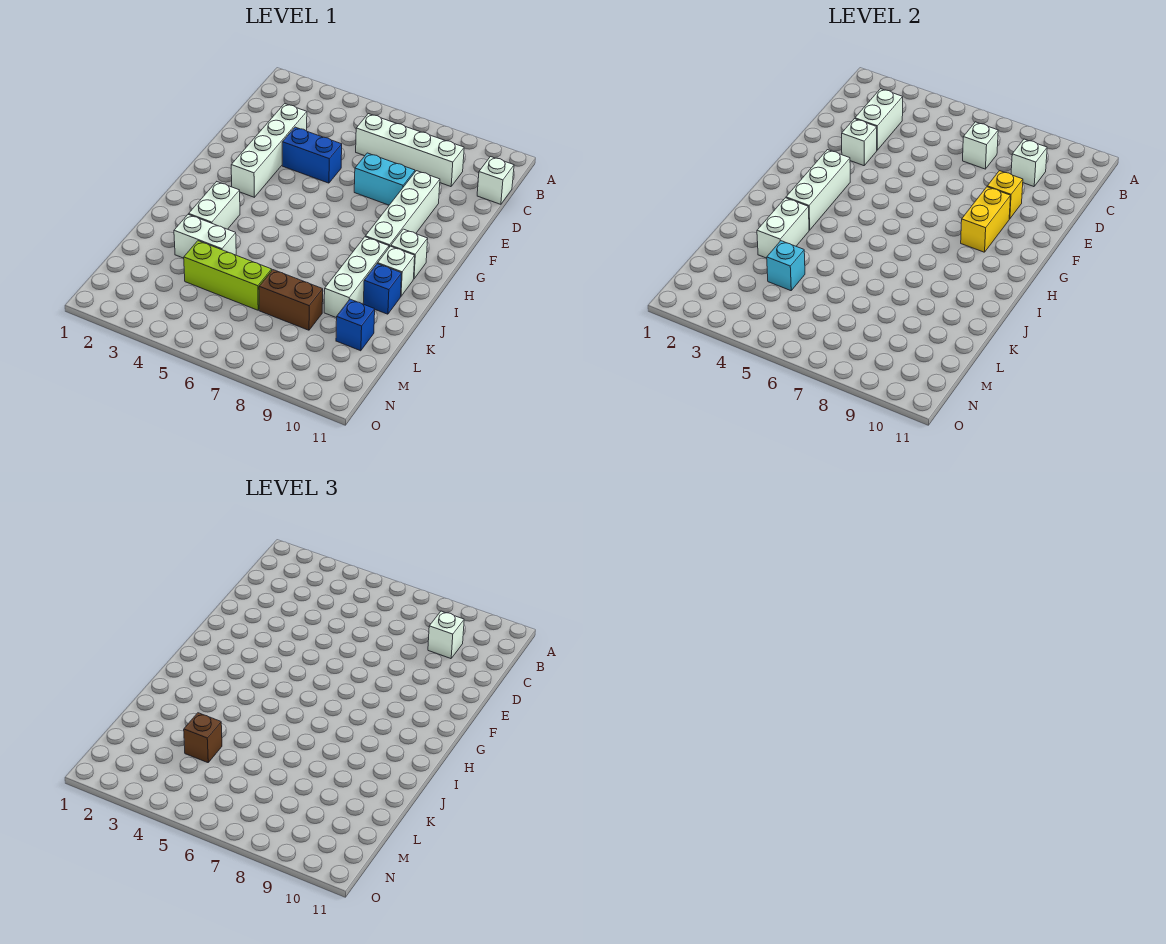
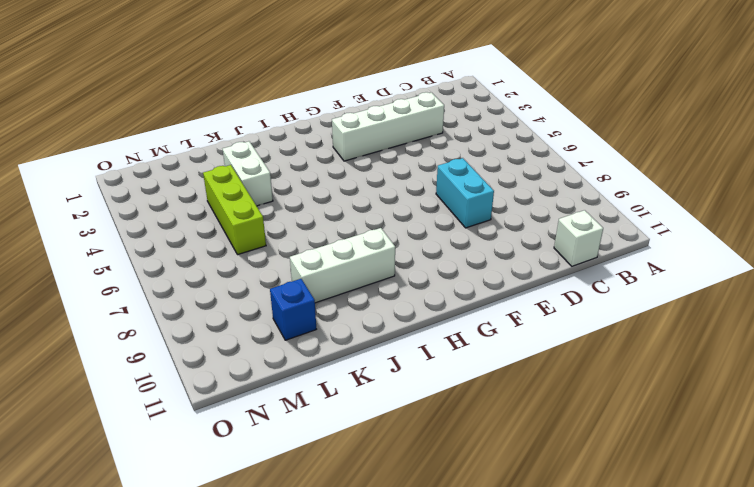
none -> white 1x4 brick [356,114,464,187]
none -> blue 1x2 brick [282,127,342,183]
none -> white 1x4 brick [365,171,440,247]

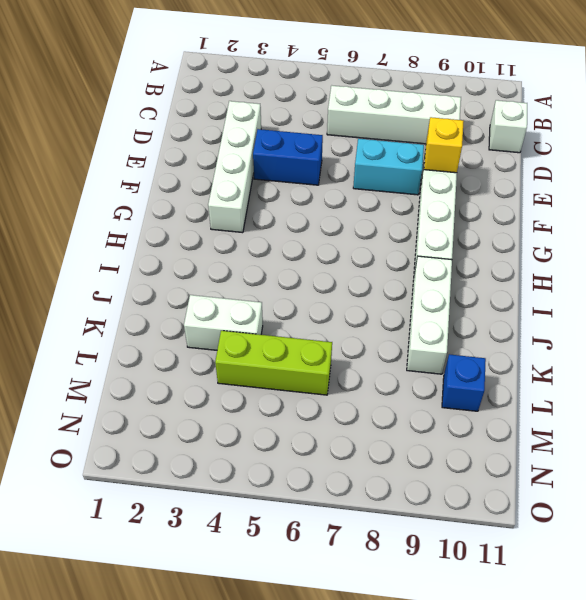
none -> white 1x1 brick [391,229,428,279]
none -> white 1x2 brick [189,182,240,229]
none -> white 1x1 brick [378,246,415,296]

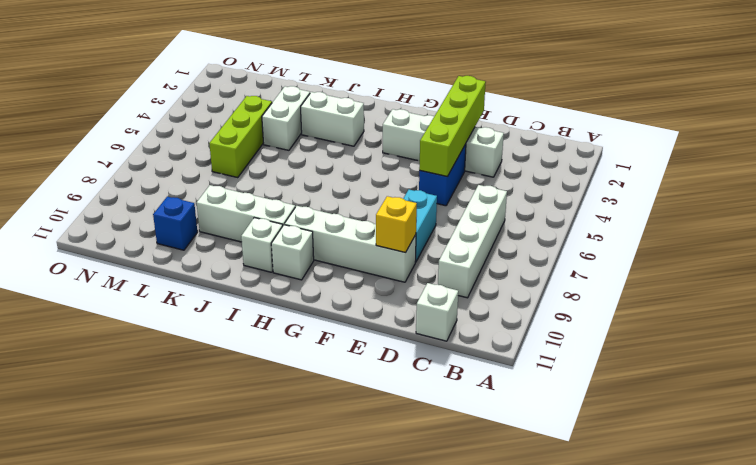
lime 1x4 brick [419,76,486,177] -> white 1x1 brick [842,119,877,166]
none -> blue 1x1 brick [363,264,402,314]
none -> brown 1x2 brick [259,270,323,330]
none -> white 1x2 brick [855,89,903,150]

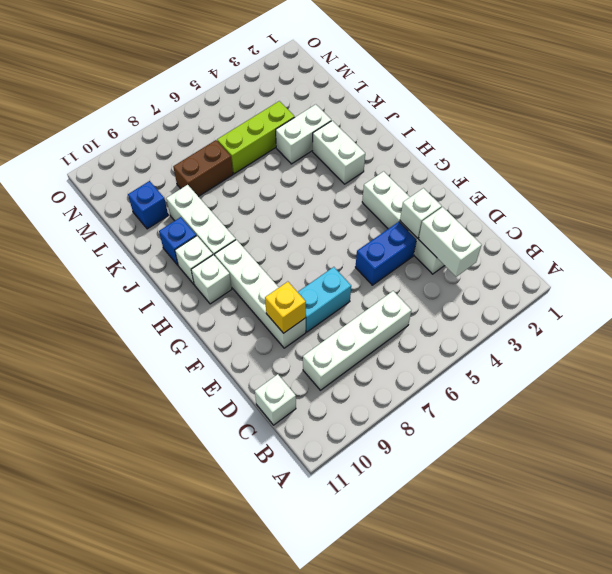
none -> white 1x1 brick [963,122,998,169]
none -> white 1x1 brick [1011,139,1047,187]
none -> yellow 1x2 brick [961,187,1010,252]

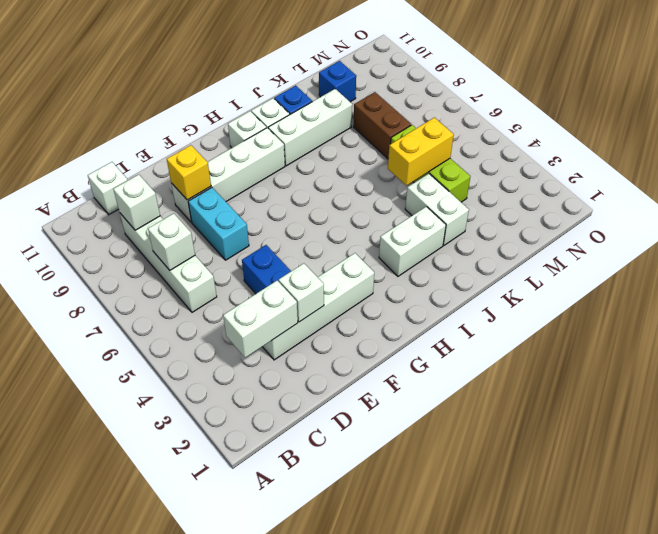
yellow 1x2 brick [388,117,454,186] -> yellow 1x2 brick moved to [961,187,1010,252]
none -> white 1x3 brick [786,150,850,230]
none -> white 1x2 brick [757,198,809,258]
none -> cyan 1x1 brick [767,241,805,291]

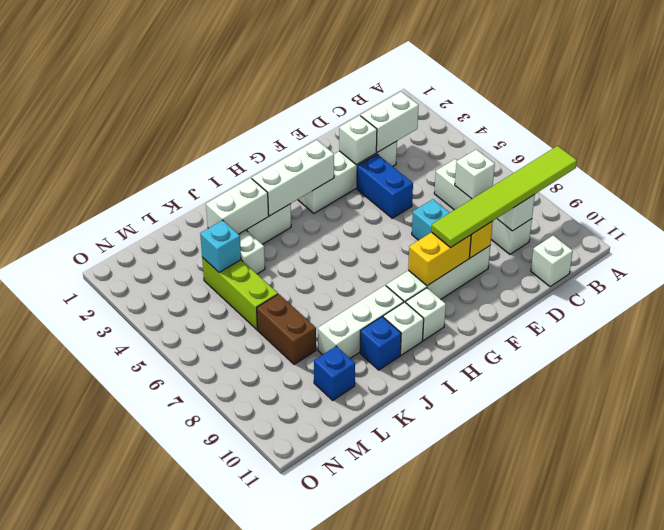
lime 1x6 tile [431,146,577,248] -> white 1x1 brick [428,611,464,659]
none -> brown 1x1 brick [184,713,222,763]

